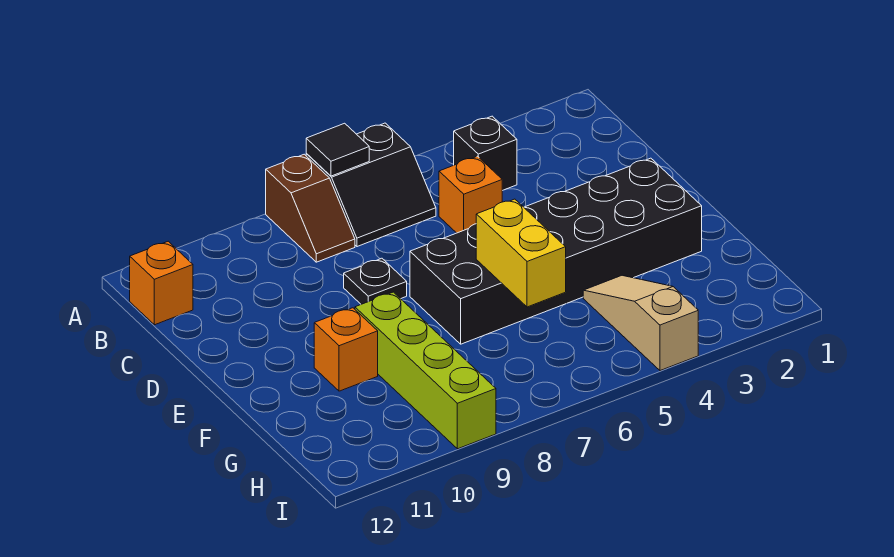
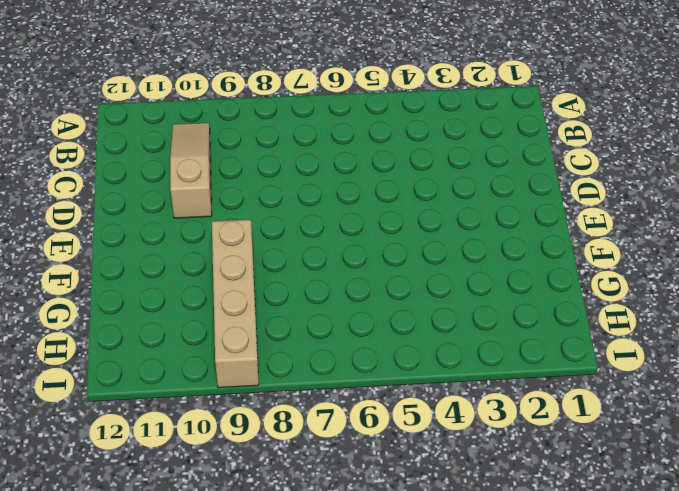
tan 1x3 slope [170,123,212,218] -> tan 1x3 slope moved to [583,275,698,371]
tan 1x4 brick [212,220,259,388] -> lime 1x4 brick [355,292,496,449]
none -> black 2x2 slope [306,123,436,247]
none -> brown 1x2 slope [266,154,355,262]
none -> black 1x1 brick [454,116,517,191]

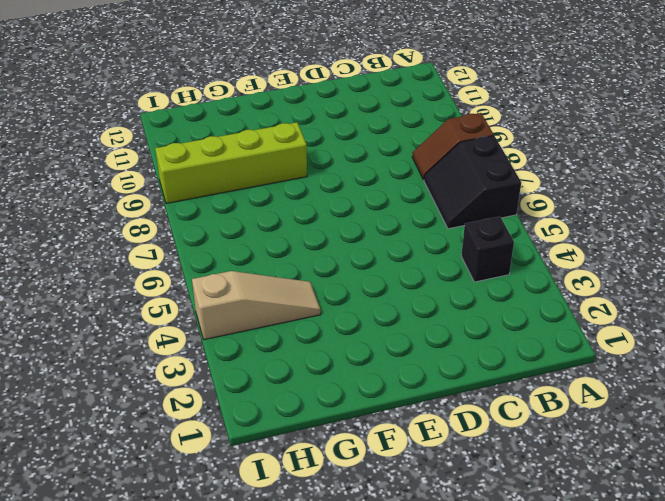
none -> orange 1x1 brick [130,241,193,325]
none -> orange 1x1 brick [439,156,502,233]
none -> black 1x1 plate [344,258,407,304]

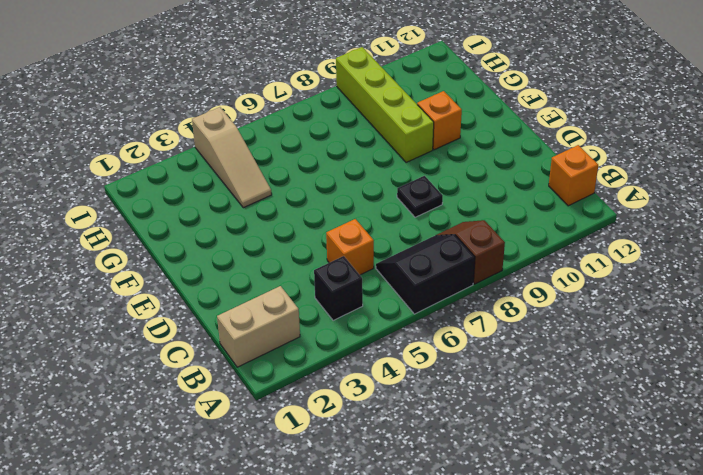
tan 1x2 brick [217,286,300,367] -> none
none -> black 2x6 brick [410,158,702,344]
none -> black 1x1 tile [306,123,369,176]
none -> yellow 1x2 brick [476,199,566,307]

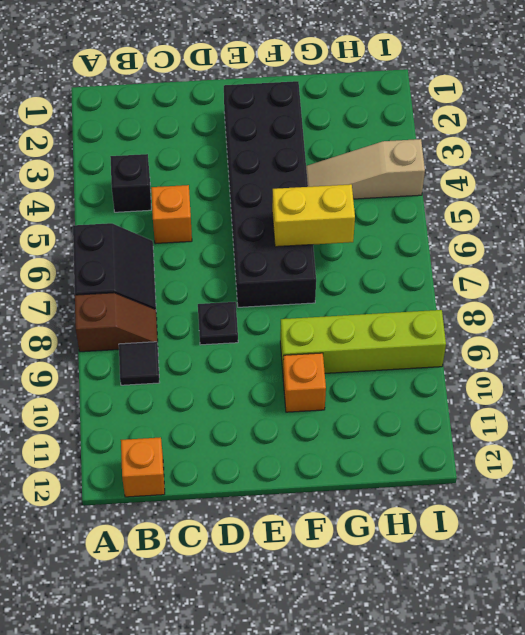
black 1x1 tile [119,342,160,385] -> black 1x1 tile moved to [306,123,369,176]

